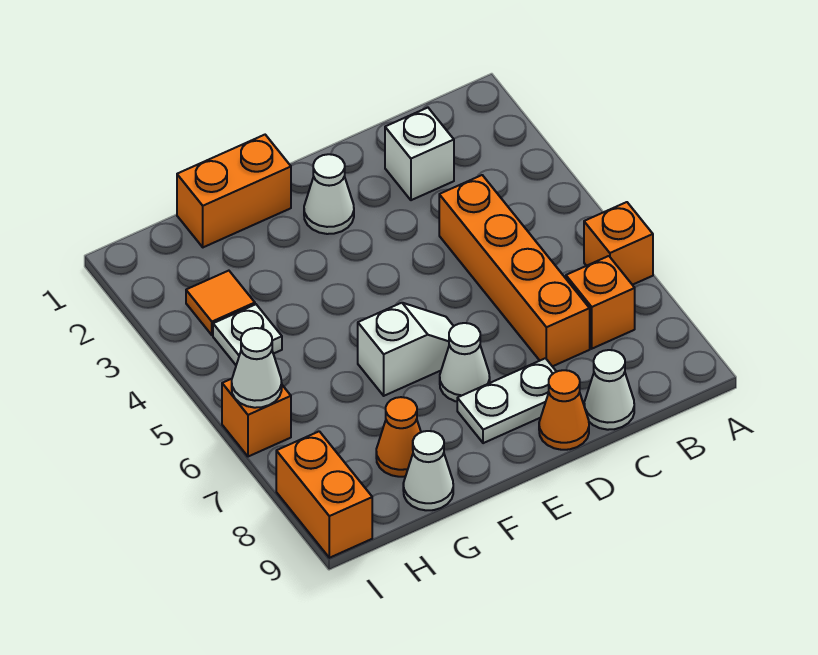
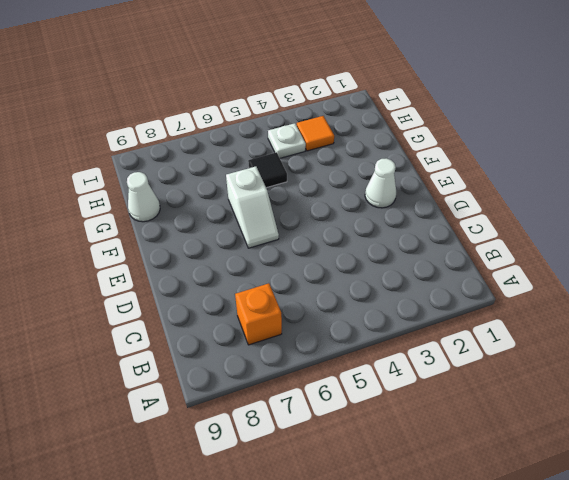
black 1x1 tile [248,152,287,188] -> none
none -> orange 1x1 brick [584,202,653,285]
none -> white 1x1 brick [385,108,454,200]
none -> orange 1x4 brick [439,175,590,366]

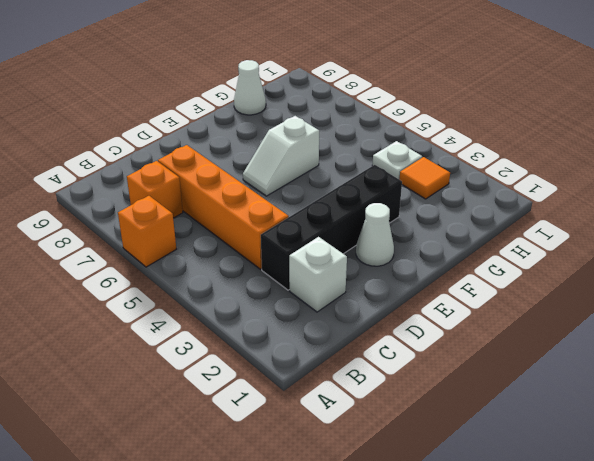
black 1x4 brick [261,165,402,290] -> none
none -> white 1x1 cone [584,350,634,430]
none -> white 1x2 plate [457,358,556,443]
none -> orange 1x1 cone [539,370,589,450]

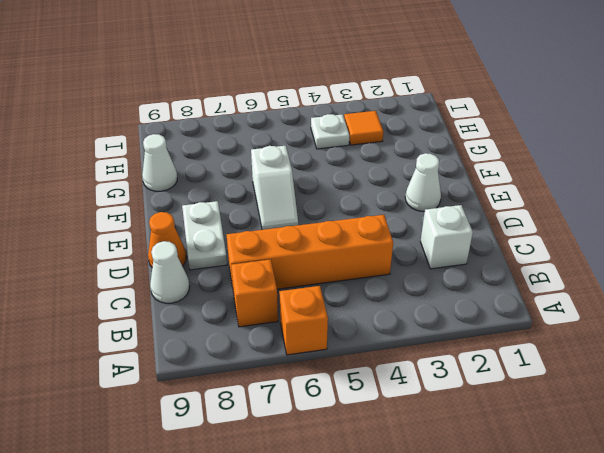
none -> white 1x1 cone [440,323,490,401]
none -> orange 1x2 brick [177,135,291,247]
none -> orange 1x1 cone [376,397,421,477]

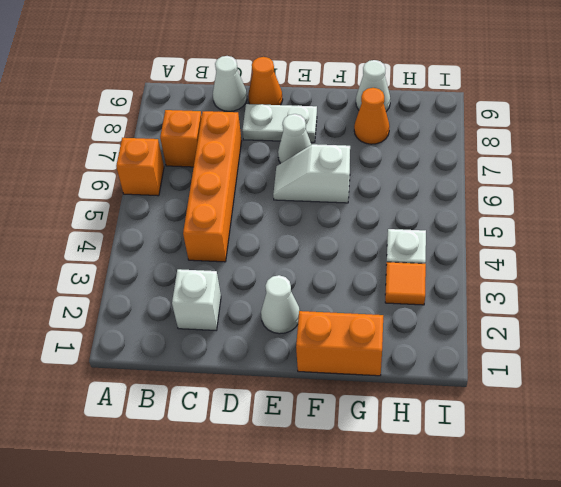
none -> orange 1x1 brick [222,379,291,457]
none -> orange 1x2 brick [276,431,372,558]
none -> white 1x1 cone [232,328,282,408]

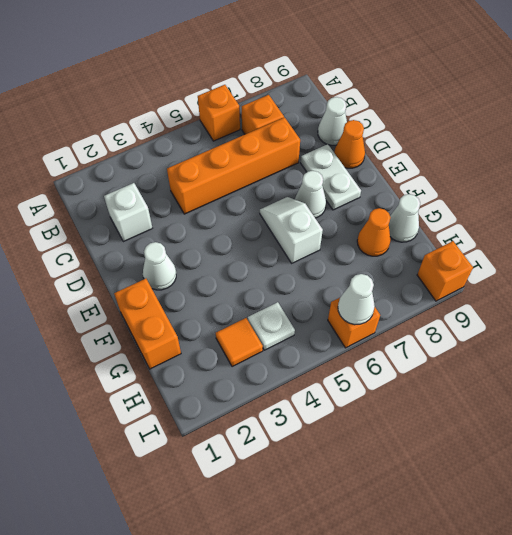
orange 1x1 brick [417,241,473,301] -> orange 1x2 brick [276,431,372,558]

